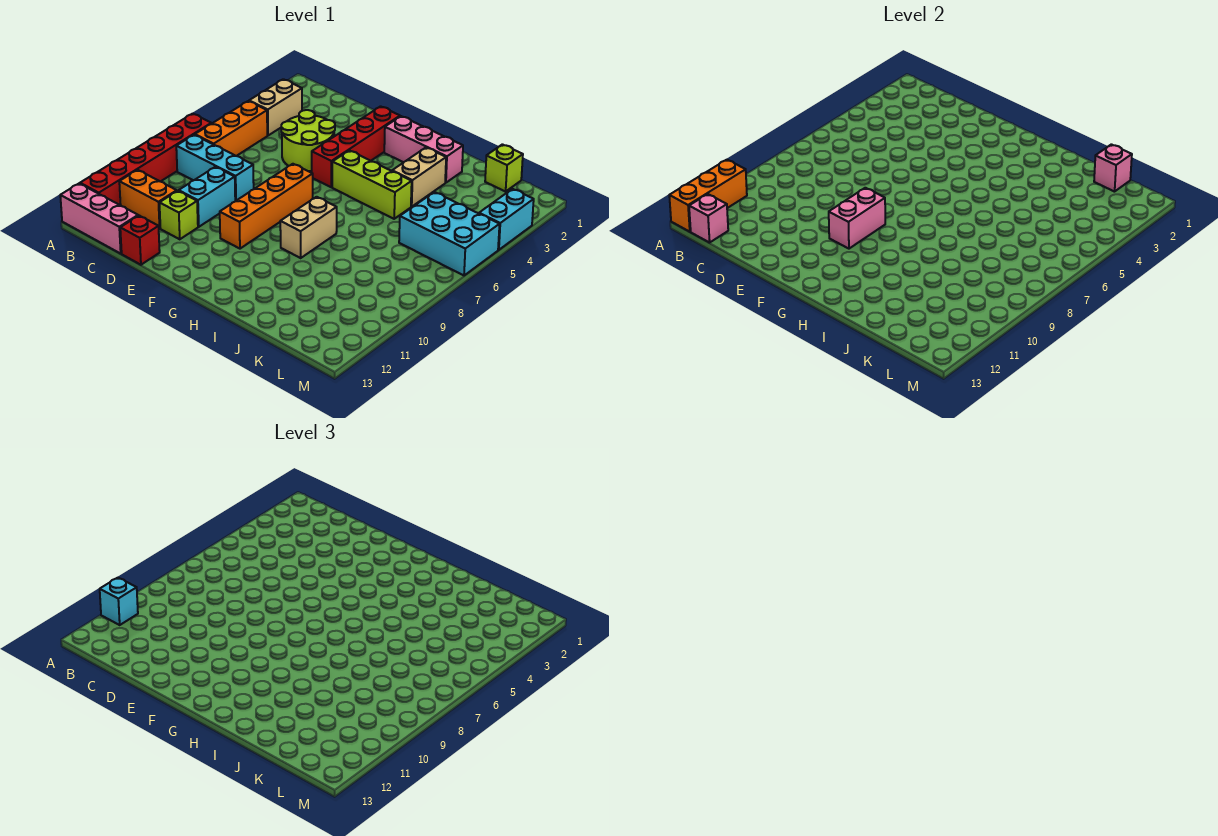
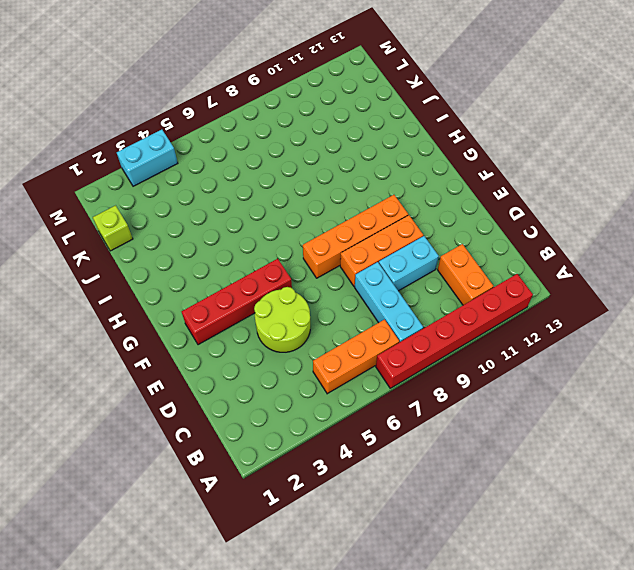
orange 1x3 brick [340,215,423,286] -> orange 1x3 brick moved to [669,160,747,232]
none -> pink 1x3 brick [60,183,138,254]
none -> tan 1x2 brick [249,79,302,136]
none -> lime 1x1 brick [160,191,198,239]

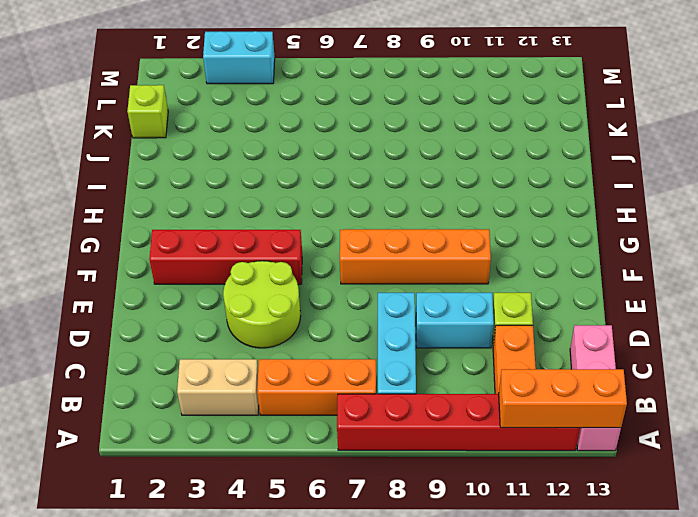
none -> red 1x1 brick [120,216,160,265]
none -> pink 1x3 brick [384,116,463,183]
none -> lime 1x3 brick [332,150,412,219]

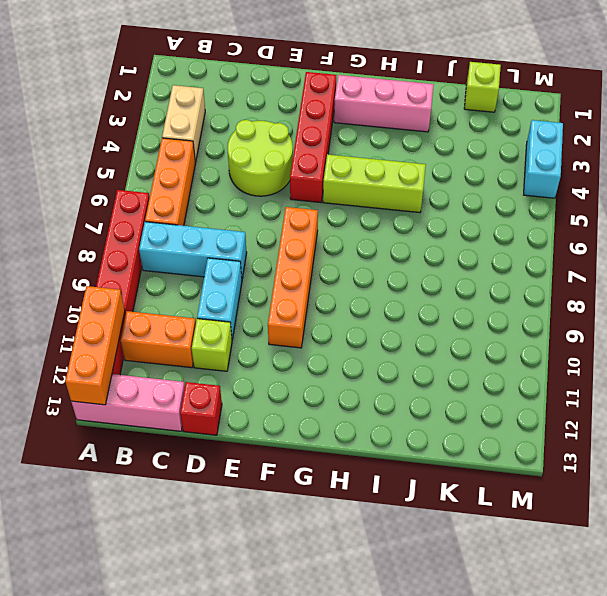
none -> tan 1x2 brick [280,197,337,258]
none -> tan 1x2 brick [392,148,446,207]
none -> cyan 2x3 brick [399,192,499,275]

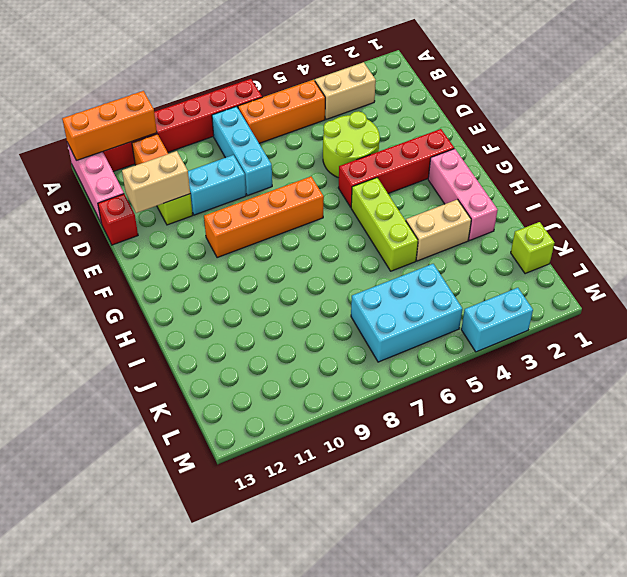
tan 1x2 brick [122,151,190,213] -> tan 1x2 brick moved to [280,197,337,258]
cyan 2x3 brick [351,264,462,362] -> cyan 2x3 brick turned to [399,192,499,275]
none -> pink 1x1 brick [689,194,728,243]
none -> pink 1x2 brick [829,188,885,249]
none -> pink 1x1 brick [1094,144,1132,192]

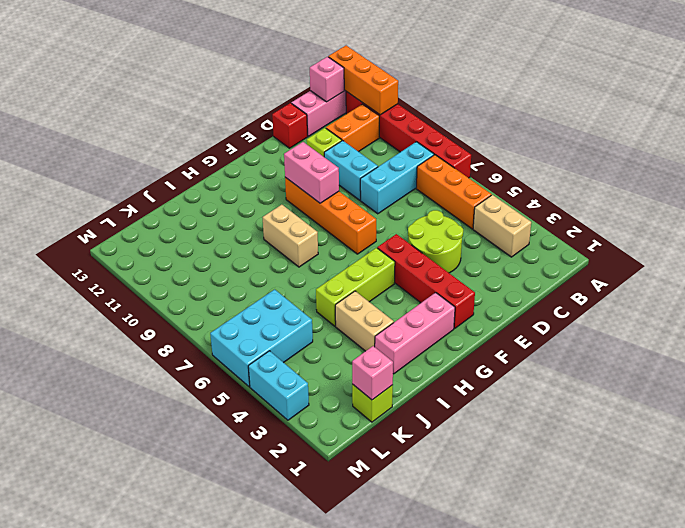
none -> cyan 1x1 brick [100,578,138,625]

